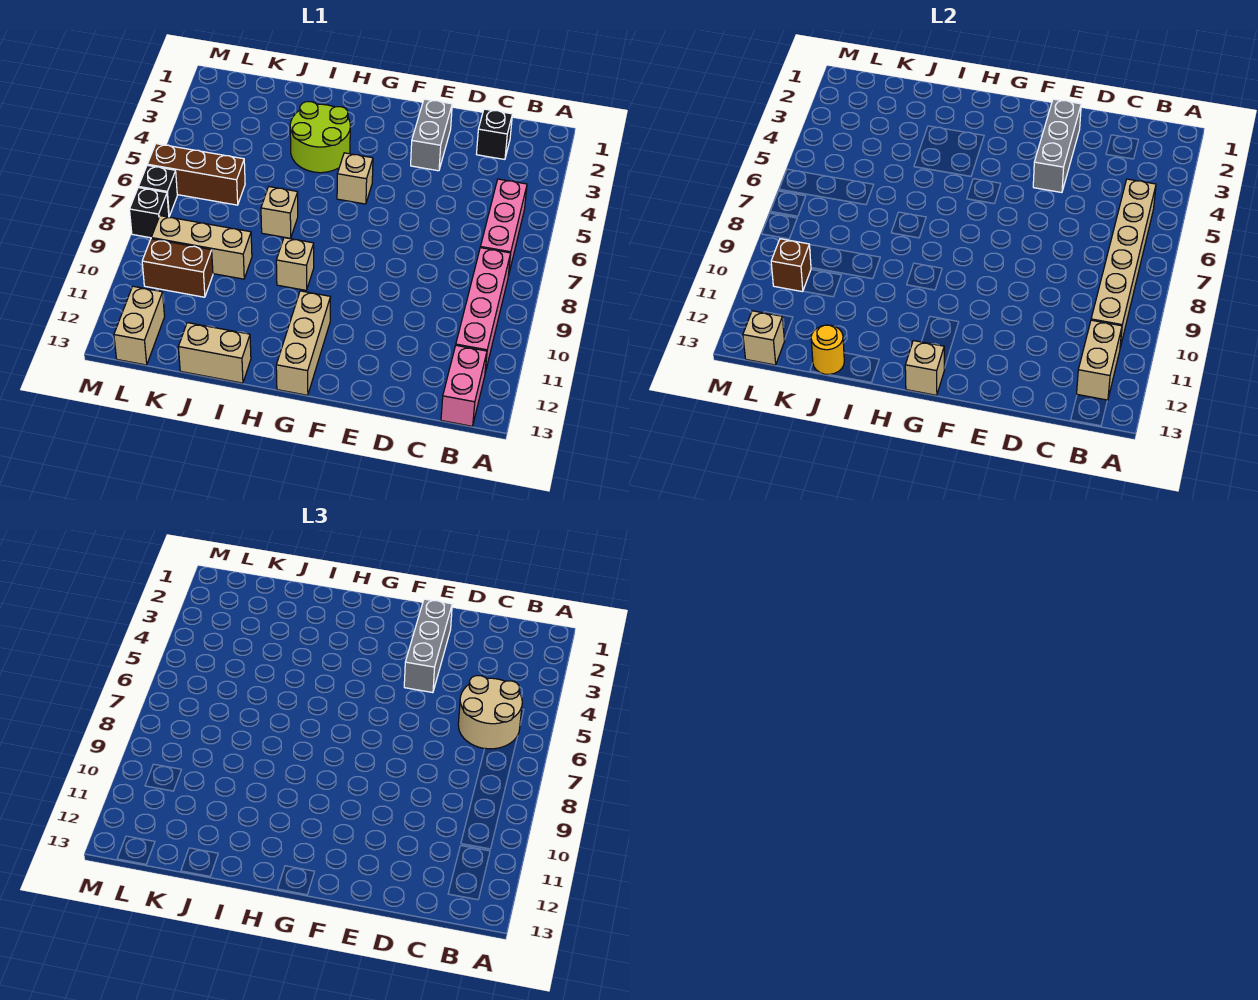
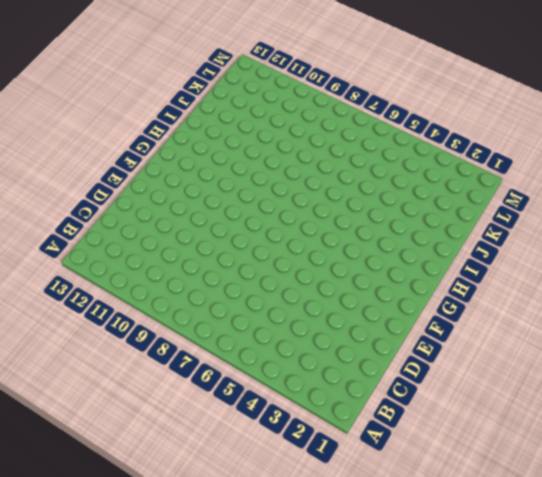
none -> pink 1x3 brick [480,179,527,275]
none -> pink 1x4 brick [456,248,511,372]
none -> pink 1x2 brick [441,345,487,426]

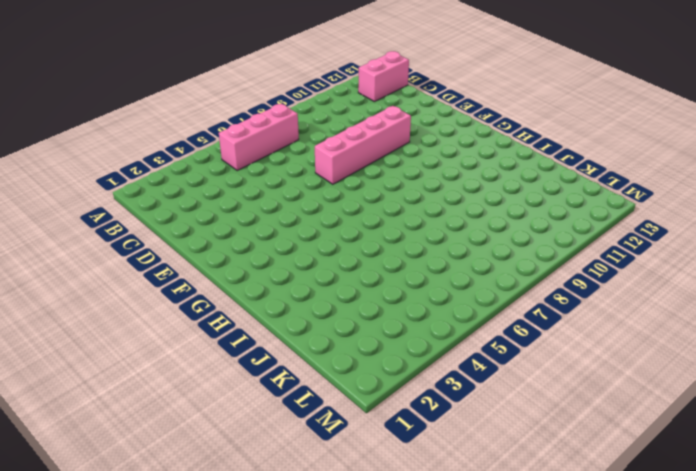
pink 1x4 brick [315,106,411,184] -> pink 1x4 brick moved to [456,248,511,372]
none -> black 1x1 brick [477,109,512,159]
none -> grey 1x2 brick [411,99,452,171]
none -> tan 1x1 brick [337,153,373,204]

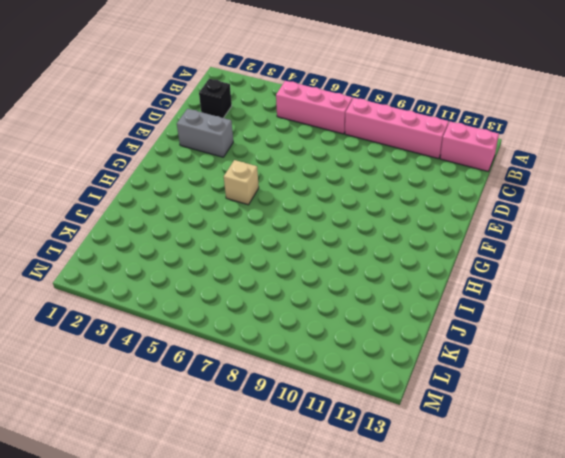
none -> tan 1x3 brick [276,291,331,395]
none -> lime 2x2 round brick [290,102,350,173]
none -> tan 1x1 brick [276,238,314,290]

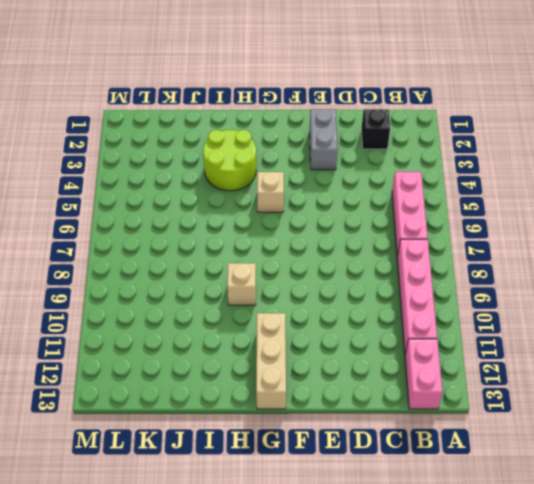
none -> tan 1x1 brick [261,187,298,238]
none -> tan 1x2 brick [178,323,251,383]
none -> tan 1x3 brick [151,216,252,279]

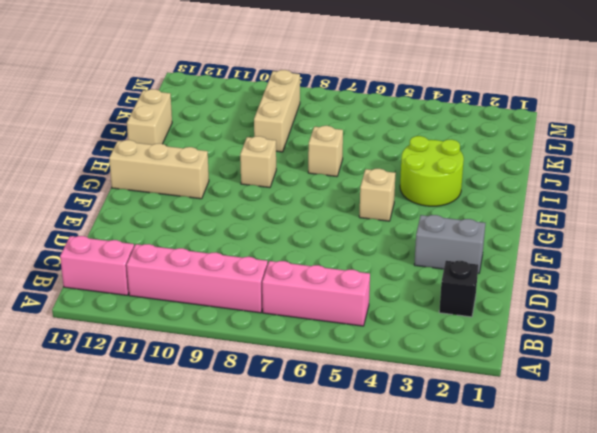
none -> brown 1x3 brick [147,144,245,205]
none -> brown 1x2 brick [142,239,213,297]
none -> tan 1x2 brick [114,286,165,365]

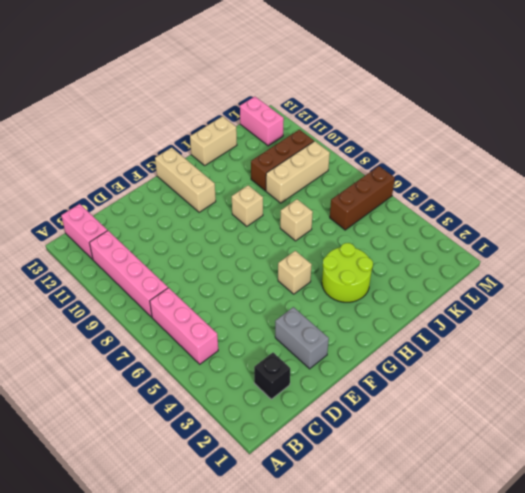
brown 1x3 brick [251,130,314,191] -> brown 1x2 brick [142,239,213,297]
pink 1x2 brick [240,97,284,146] -> tan 1x2 brick [114,286,165,365]
none -> black 1x1 brick [139,165,177,216]
none -> black 1x1 brick [130,188,169,238]
none -> tan 1x6 brick [1091,179,1156,347]

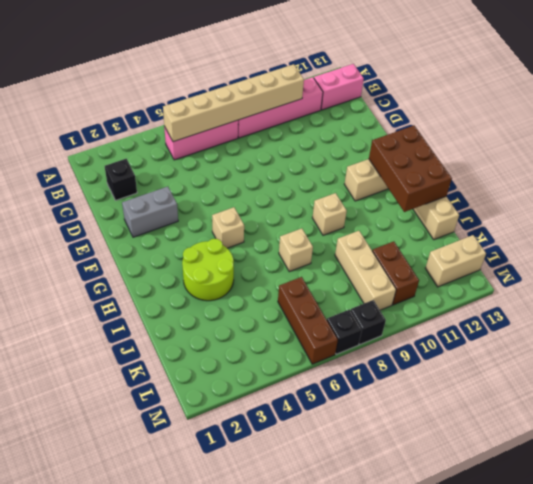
brown 2x3 brick [369,126,452,212] -> tan 1x1 brick [905,341,944,395]
none -> tan 1x2 brick [1077,320,1122,400]
none -> grey 1x3 brick [1033,99,1081,193]
none -> yellow 1x1 round brick [811,325,844,374]

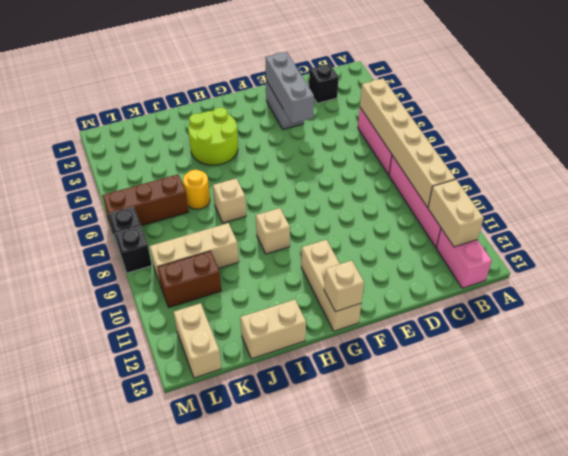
yellow 1x1 round brick [183,170,210,209] -> yellow 1x1 round brick moved to [811,325,844,374]
none -> tan 1x1 brick [337,153,373,204]
none -> brown 1x1 brick [771,239,811,292]
none -> tan 1x1 brick [743,311,785,365]

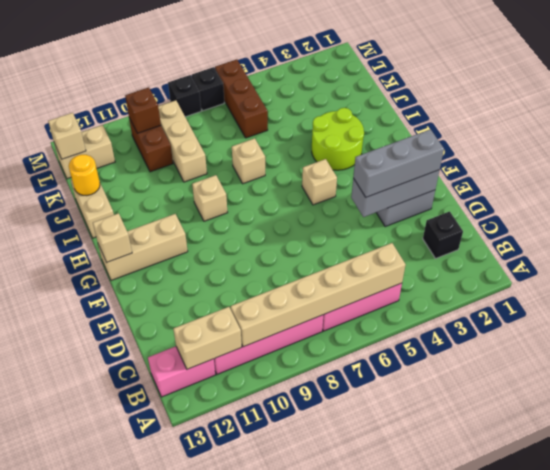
none -> tan 2x2 round brick [458,676,522,749]

